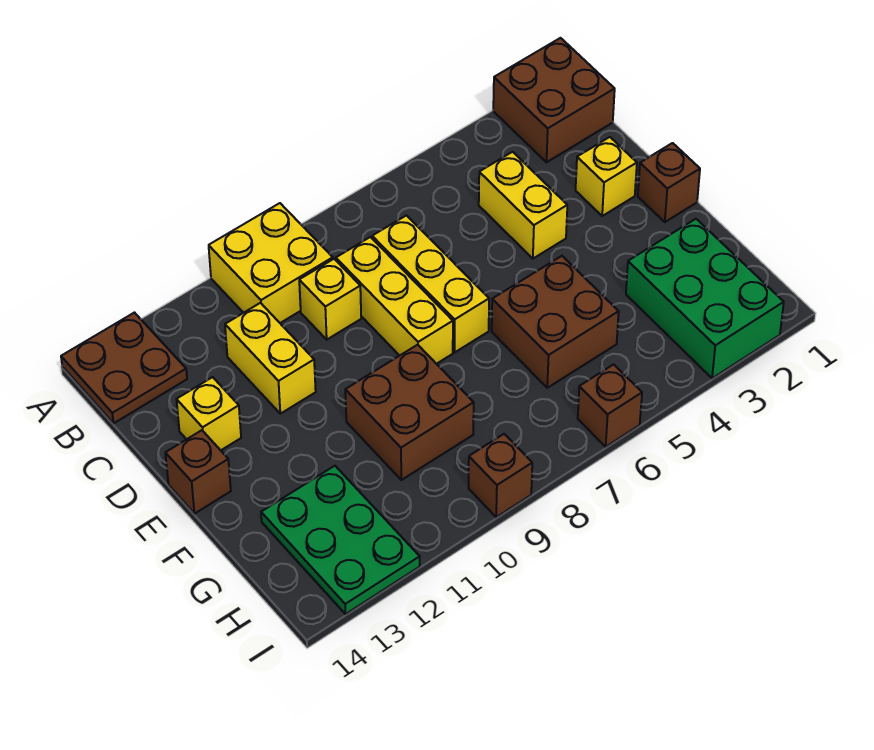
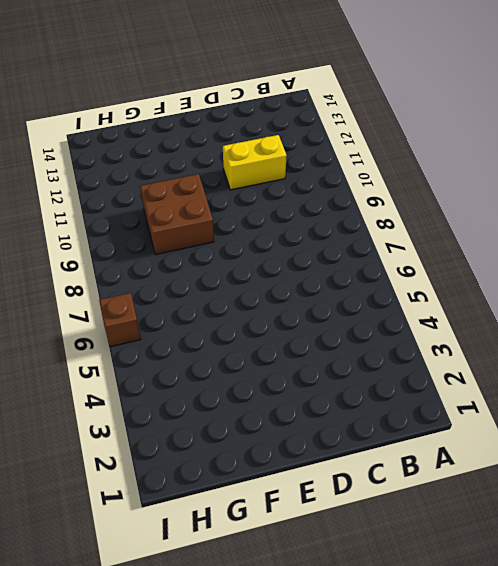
none -> brown 2x2 brick [493,38,615,162]
none -> yellow 2x2 brick [209,203,333,323]
none -> brown 2x2 plate [61,313,187,423]

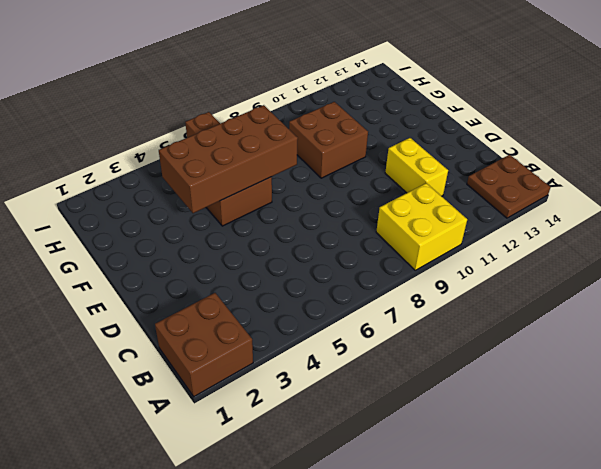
brown 2x4 brick [159,105,298,213] -> none
none -> yellow 1x2 brick [479,152,567,259]
none -> yellow 1x3 brick [372,215,489,353]
none -> yellow 1x3 brick [336,237,453,364]

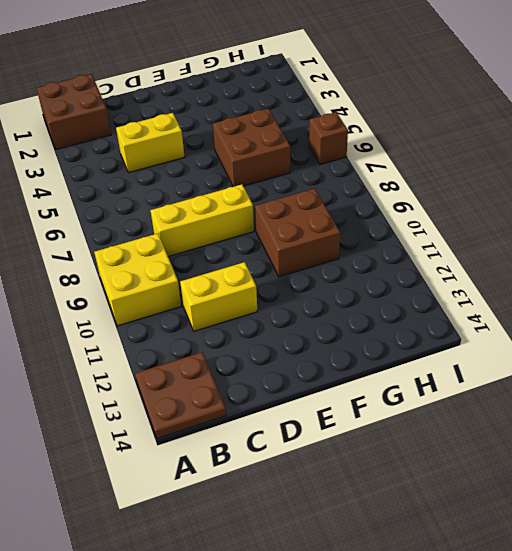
none -> yellow 1x3 brick [372,215,489,353]
none -> yellow 1x1 brick [299,259,361,339]
none -> yellow 1x1 brick [576,137,637,216]

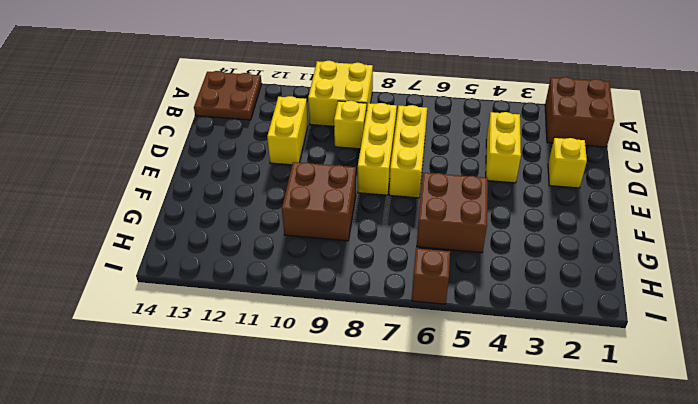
none -> yellow 1x1 brick [177,377,241,450]
none -> brown 1x1 brick [638,143,700,222]
none -> brown 1x1 brick [165,430,231,514]

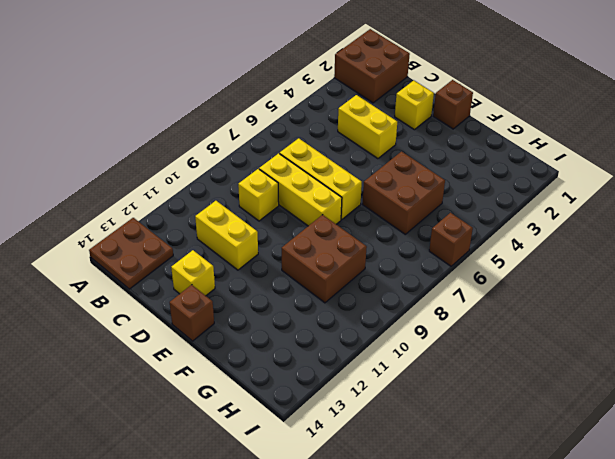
none -> yellow 2x2 brick [209,203,333,323]
none -> green 2x3 brick [626,219,784,378]
none -> green 2x3 plate [261,466,420,614]

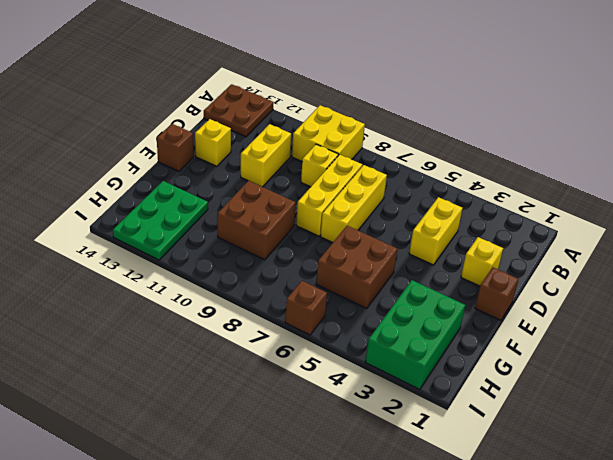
none -> brown 2x2 brick [493,38,615,162]
none -> brown 1x1 brick [469,434,532,517]

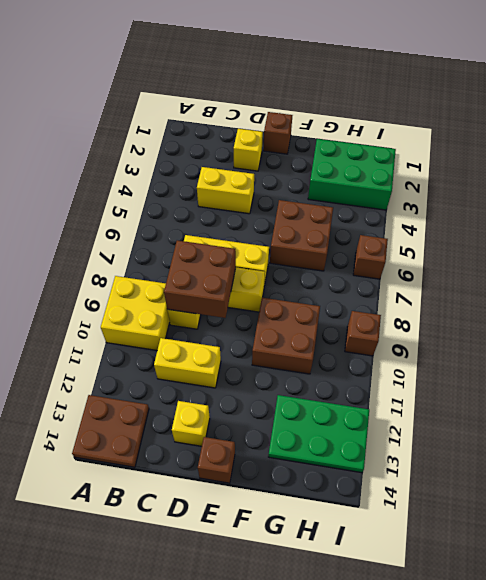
brown 2x2 brick [164,240,236,318] -> brown 2x2 brick moved to [493,38,615,162]

